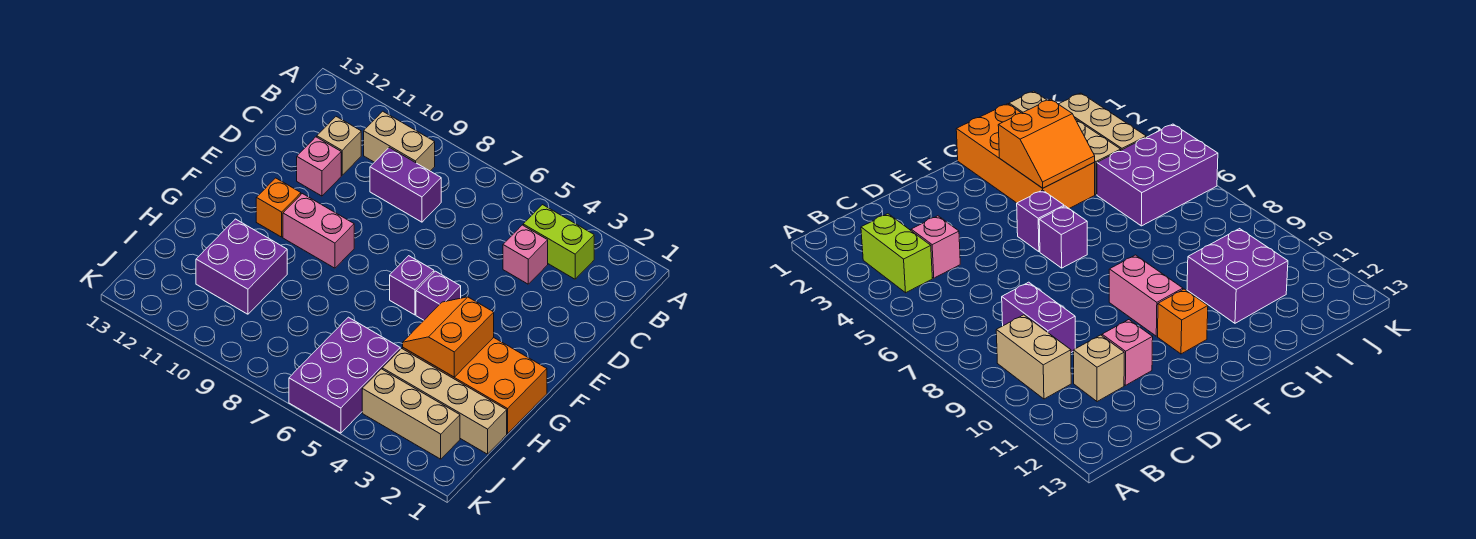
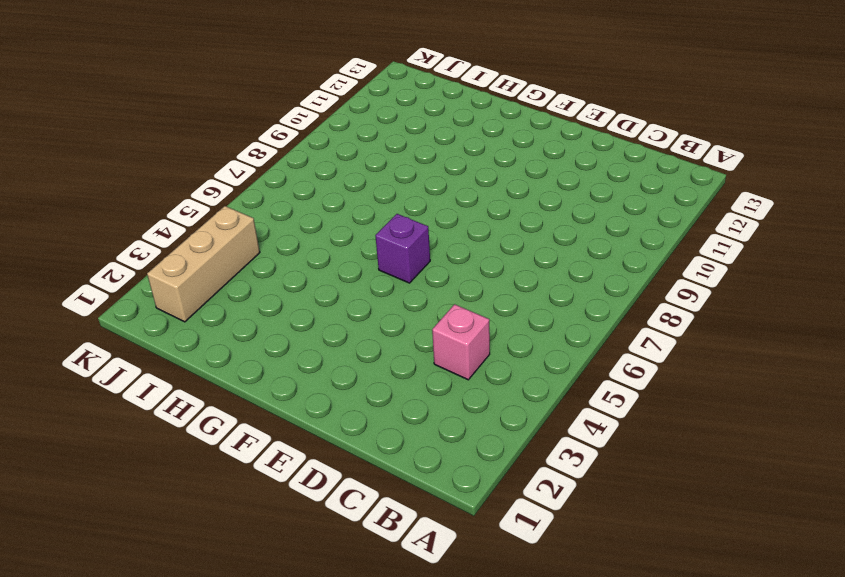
none -> lime 1x2 brick [523,205,594,279]
none -> tan 1x2 brick [364,111,435,171]
none -> purple 1x2 brick [370,147,441,222]

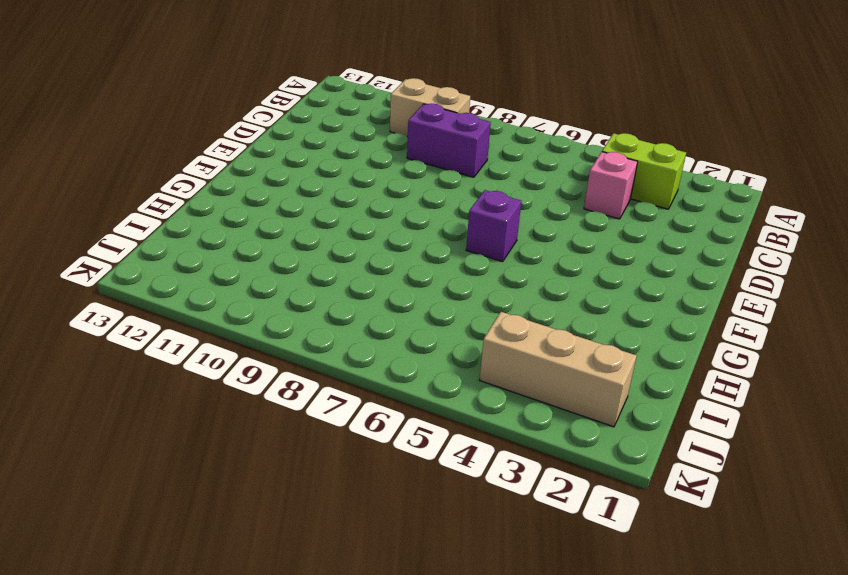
none -> tan 1x1 brick [317,117,361,175]
none -> pink 1x1 brick [297,137,341,196]
none -> purple 1x1 brick [416,271,461,320]

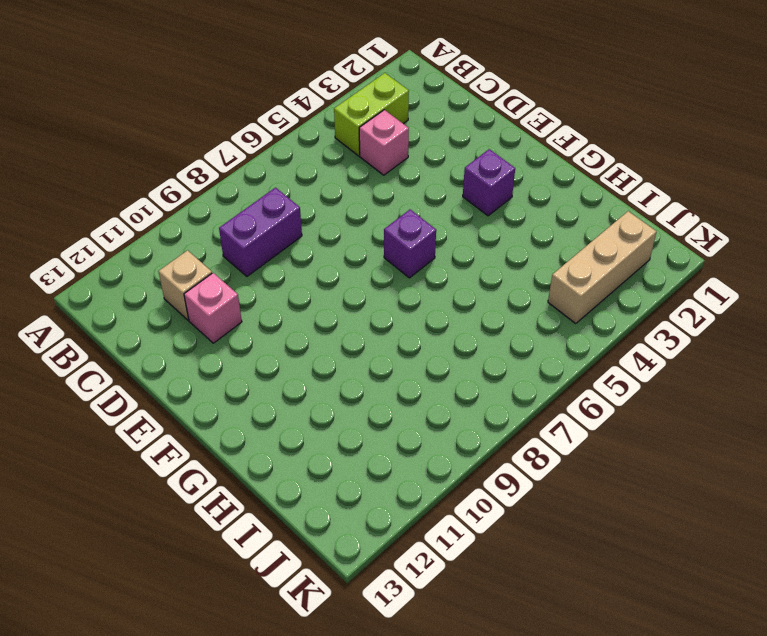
purple 1x1 brick [463,149,515,216] -> purple 1x1 brick moved to [416,271,461,320]
none -> tan 1x2 brick [364,111,435,171]
none -> pink 1x2 brick [283,194,354,268]
none -> orange 1x1 brick [256,178,301,237]

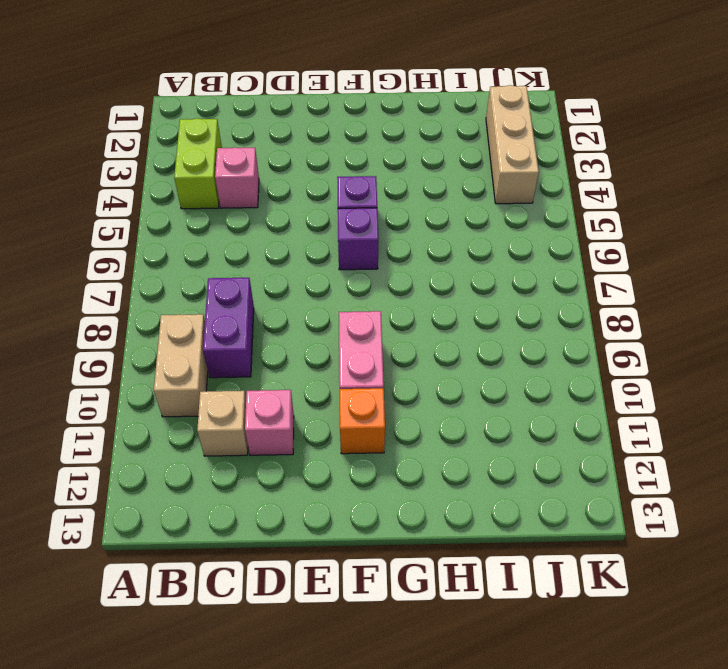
none -> orange 2x4 brick [403,337,547,434]
none -> purple 2x2 brick [196,219,287,314]
none -> tan 1x4 brick [382,348,507,454]

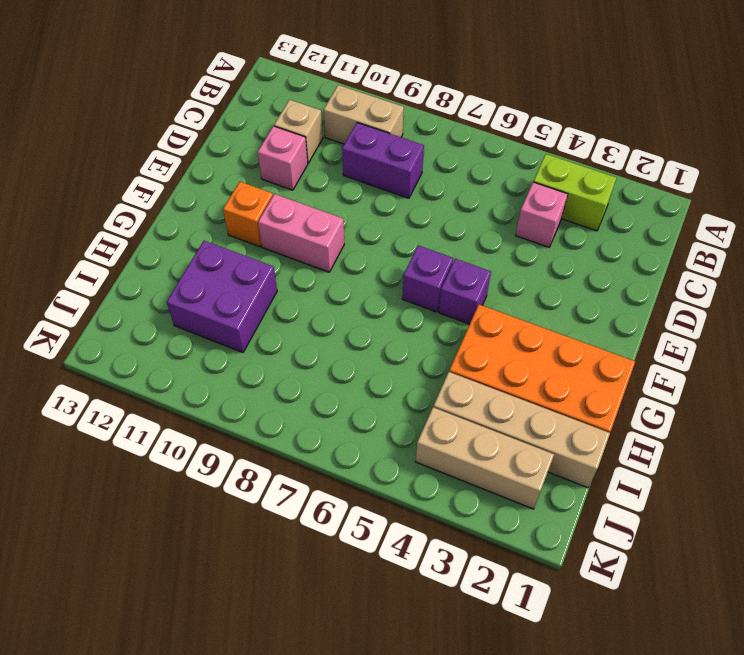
none -> purple 2x3 brick [289,317,400,433]
none -> orange 2x2 slope [403,297,494,377]

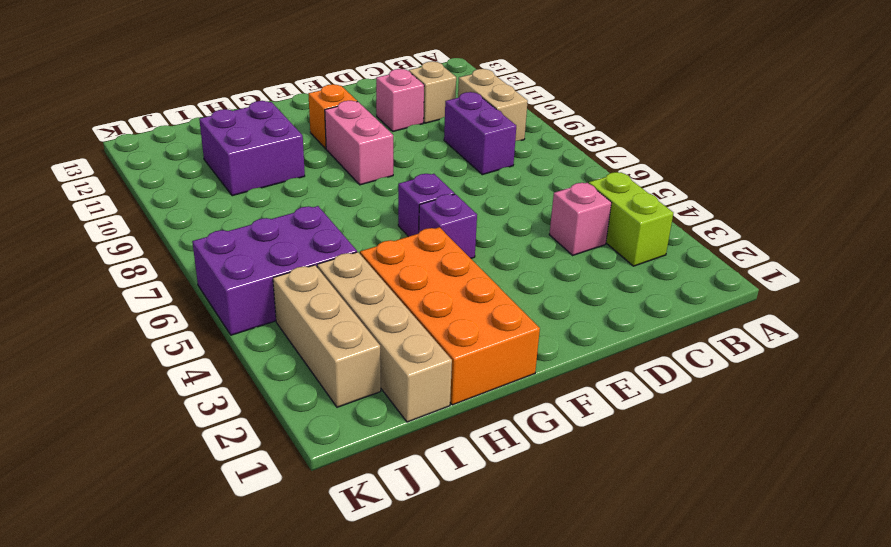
none -> orange 2x2 slope [403,297,494,377]

